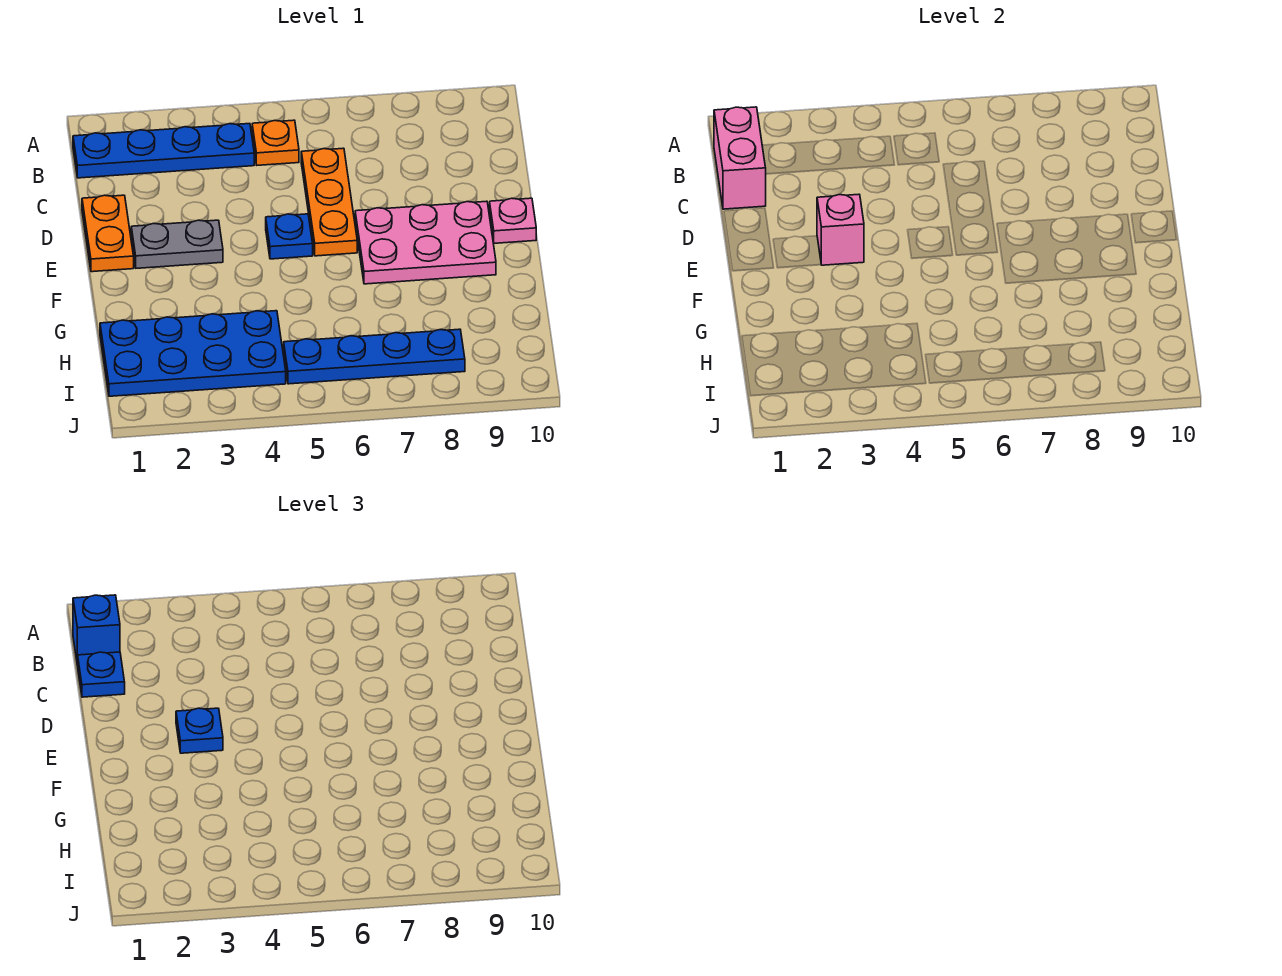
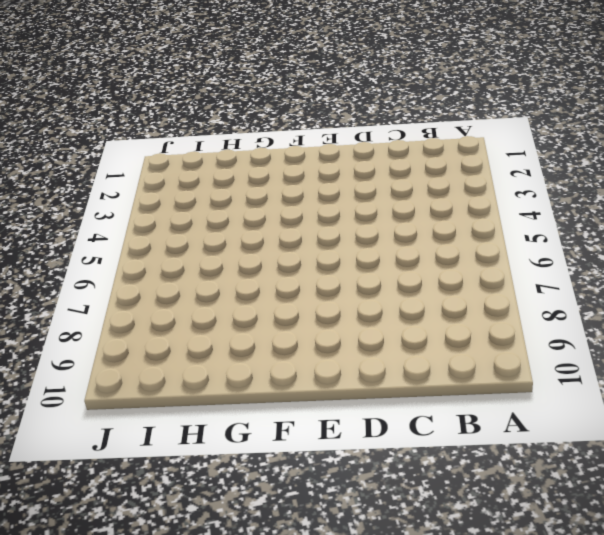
none -> blue 1x4 plate [73,124,254,178]
none -> orange 1x1 plate [252,120,299,165]
none -> orange 1x3 plate [301,148,357,256]

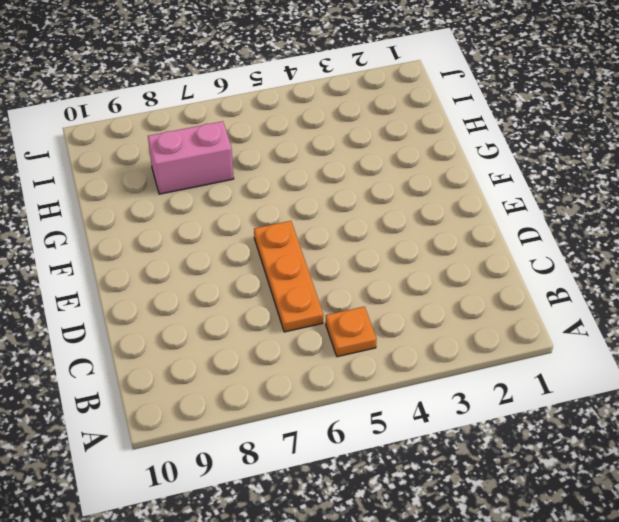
pink 1x2 brick [148,121,234,194] -> pink 1x2 brick turned to [714,107,766,209]
none -> blue 1x4 plate [73,124,254,178]
none -> orange 1x2 plate [82,195,134,272]
none -> grey 1x2 plate [131,220,223,268]

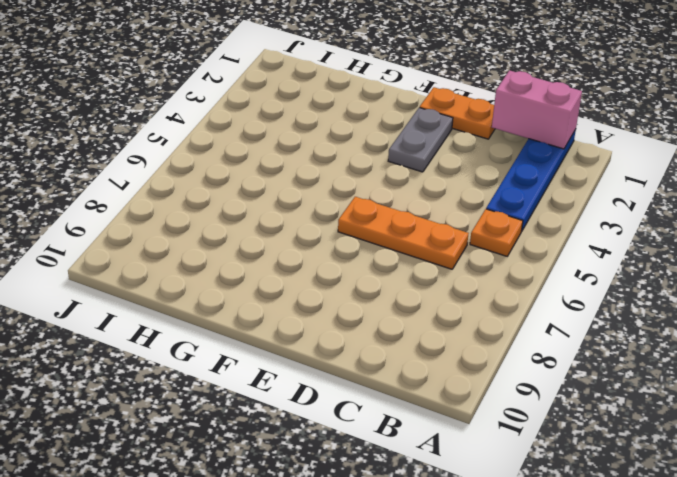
none -> blue 1x1 plate [266,214,313,259]
none -> pink 2x3 plate [355,201,496,284]
none -> pink 1x1 plate [490,198,536,243]

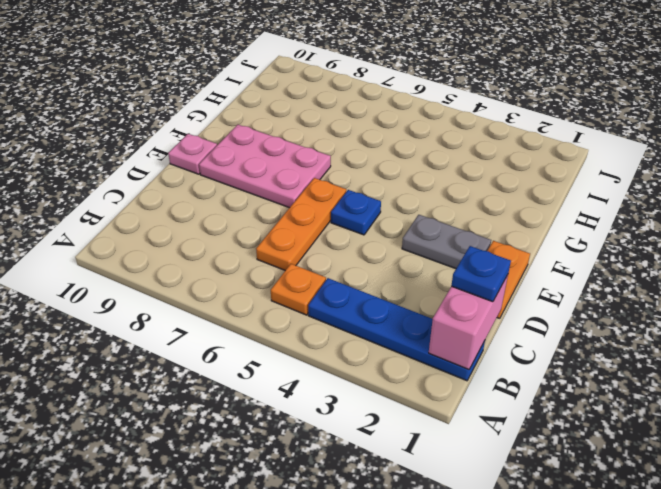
none -> blue 2x4 plate [100,311,286,396]
none -> blue 1x4 plate [284,329,465,384]
none -> pink 1x1 brick [817,194,864,265]

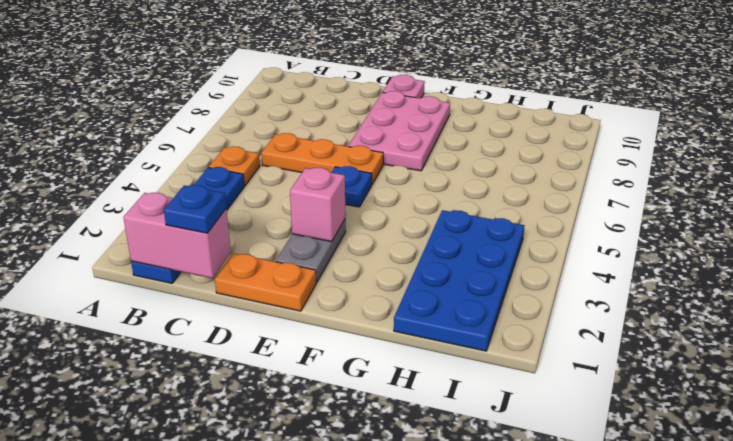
none -> blue 1x4 plate [284,329,465,384]
none -> blue 1x1 brick [73,595,120,666]
none -> blue 1x1 plate [176,708,223,753]

